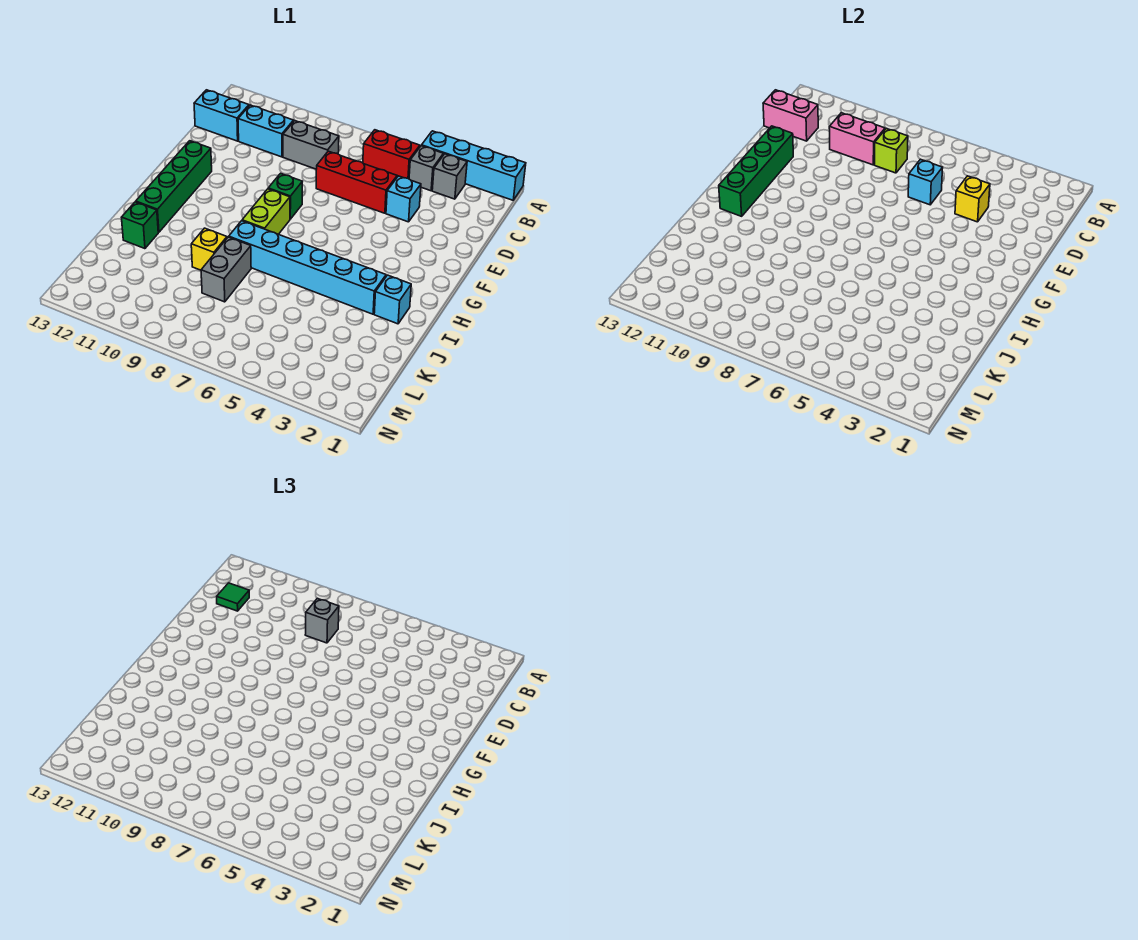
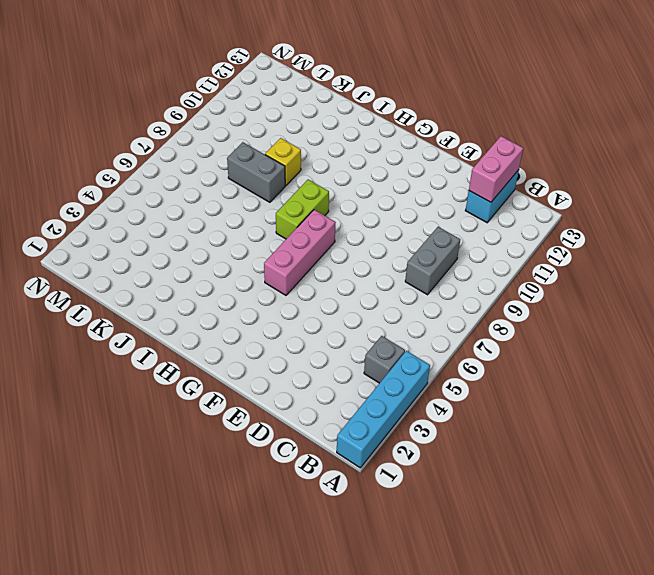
pink 1x3 brick [264,210,336,295] -> none
lime 1x2 brick [276,180,329,239] -> lime 1x2 brick turned to [242,189,290,234]
none -> grey 1x1 brick [432,154,467,199]
none -> red 1x2 brick [363,130,420,179]
none -> cyan 1x2 brick [238,105,294,157]

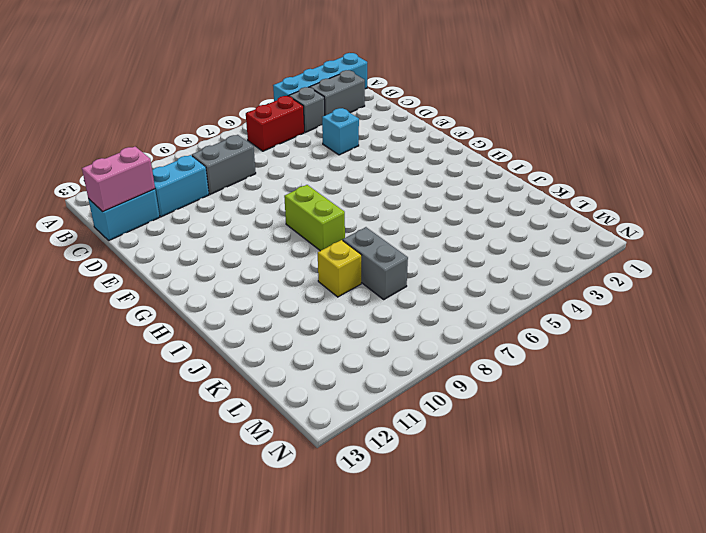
grey 1x2 brick [310,70,365,115] -> grey 1x1 brick [432,154,467,199]
none -> red 1x3 brick [316,151,397,213]
none -> green 1x1 brick [268,173,302,219]
none -> green 1x4 brick [136,141,212,232]

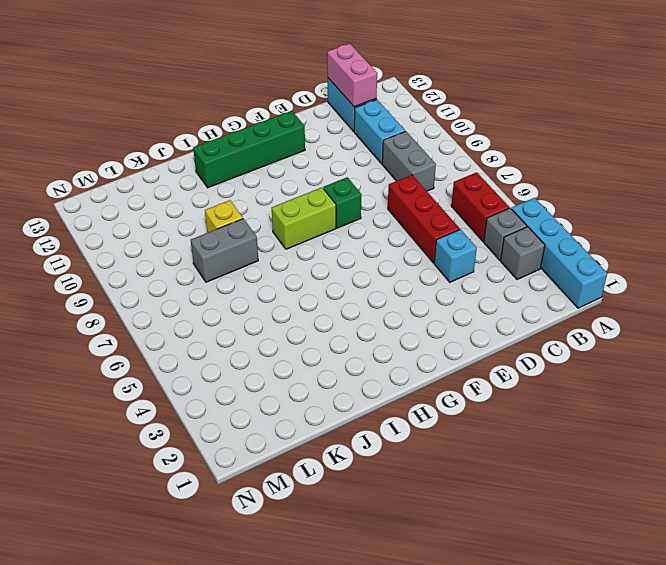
none -> cyan 1x1 brick [374,275,411,324]
none -> cyan 1x6 brick [229,221,386,314]
none -> green 1x1 brick [121,202,158,249]

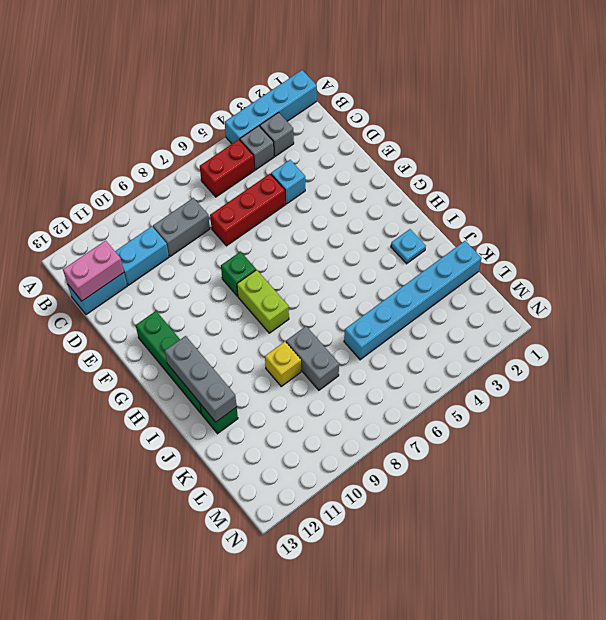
grey 1x3 brick [165,336,237,422] -> green 1x4 brick [719,126,793,216]
cyan 1x1 plate [391,229,426,264] -> cyan 1x1 brick [374,275,411,324]
cyan 1x6 brick [344,241,481,360] -> cyan 1x6 brick moved to [229,221,386,314]
none -> lime 1x1 brick [874,128,908,173]
none -> pink 1x2 brick [829,113,885,165]
none -> yellow 1x1 brick [955,176,990,222]

